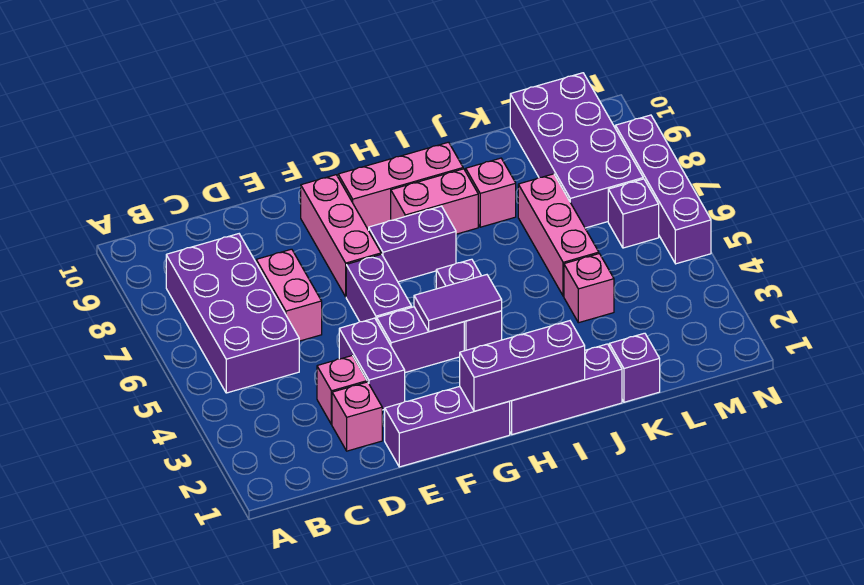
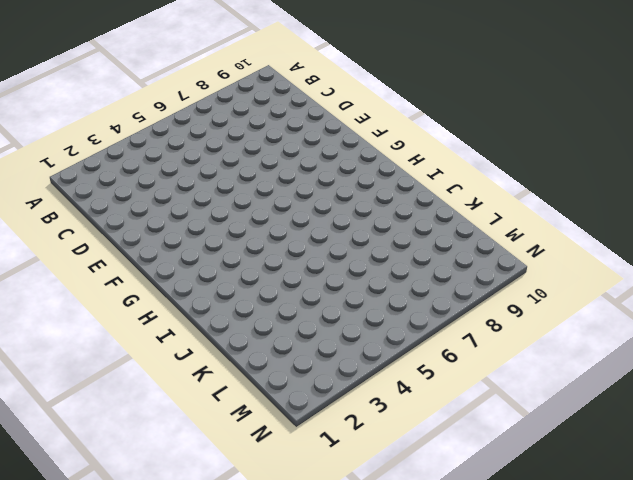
none -> purple 2x4 brick [166,234,299,393]
none -> pink 1x1 brick [332,382,382,451]
none -> pink 1x1 brick [317,356,367,425]

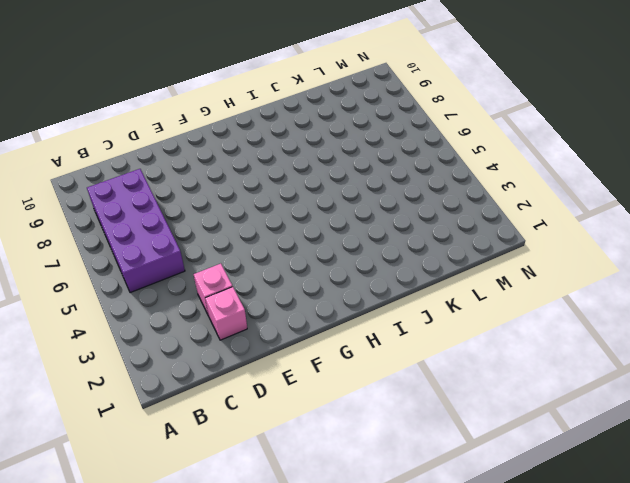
none -> pink 1x2 brick [256,249,322,341]
none -> purple 1x3 brick [385,386,510,467]
none -> purple 1x2 brick [339,318,405,410]

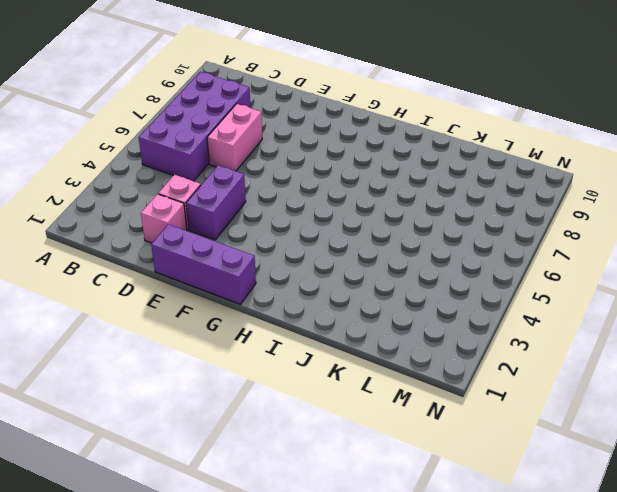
none -> purple 1x2 brick [377,307,464,373]
none -> purple 1x2 brick [346,254,412,322]
none -> pink 1x3 brick [301,175,381,297]

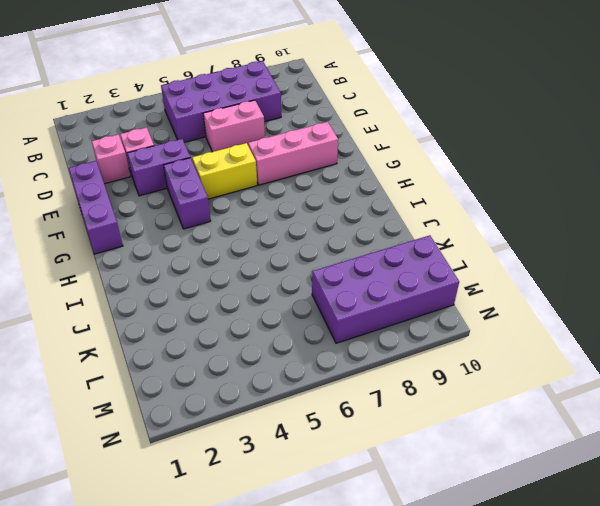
yellow 1x2 brick [192,143,257,199] -> purple 1x2 brick [346,254,412,322]
none -> purple 1x2 brick [369,206,456,282]
none -> pink 1x3 brick [338,142,463,229]
none -> purple 1x3 brick [509,344,622,435]

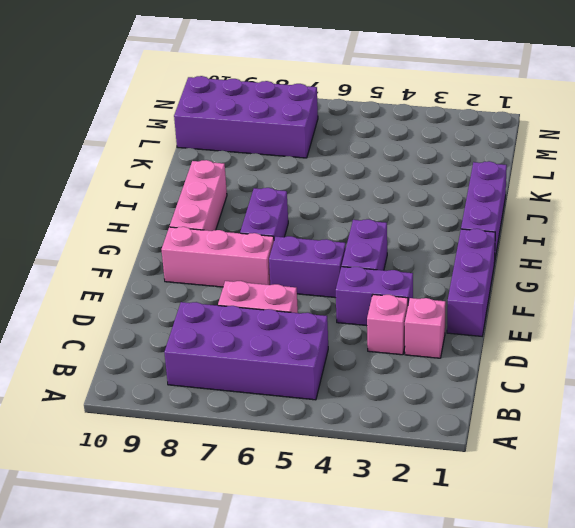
none -> purple 1x2 brick [436,259,502,351]
none -> pink 1x2 brick [391,169,478,234]
none -> pink 1x1 brick [466,158,516,227]

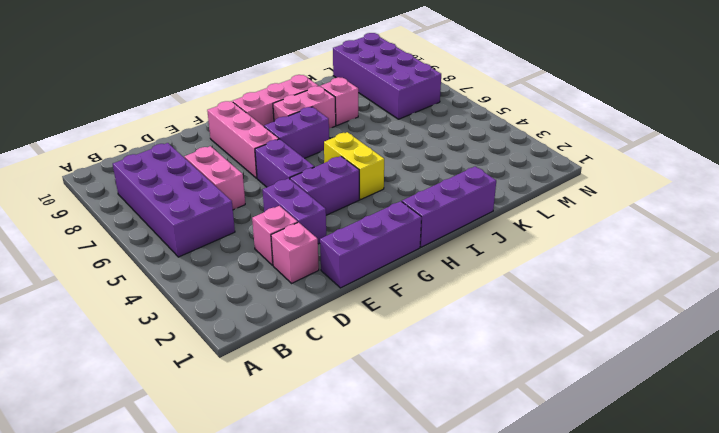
yellow 1x2 brick [324,132,384,200] -> purple 1x2 brick [436,259,502,351]
none -> purple 1x1 brick [609,333,660,402]
none -> pink 1x1 brick [564,254,614,323]
none -> pink 1x3 brick [518,174,599,296]

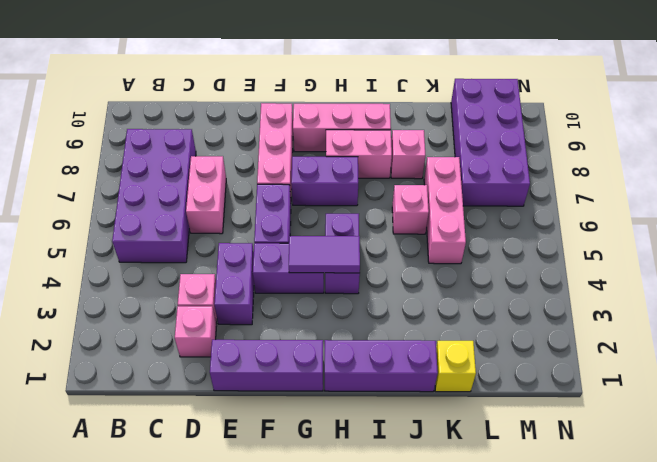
pink 1x1 brick [392,185,429,234] -> pink 1x1 brick moved to [564,254,614,323]
yellow 1x1 brick [435,341,476,392] -> purple 1x1 brick [609,333,660,402]
none -> purple 1x1 brick [608,179,659,248]
none -> purple 1x4 brick [615,115,711,264]
none -> purple 1x3 brick [460,321,585,411]

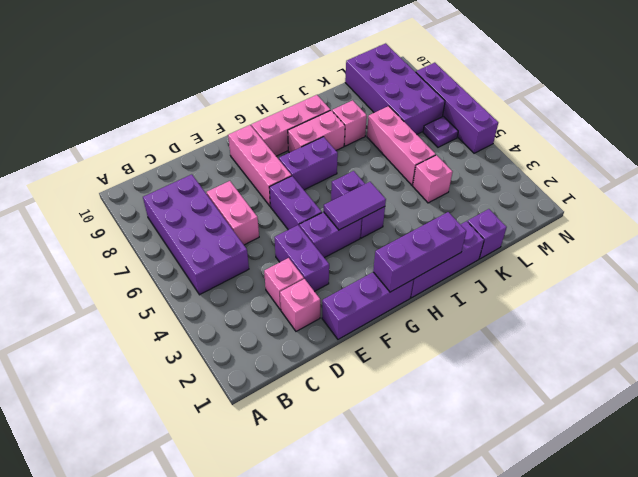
purple 1x1 plate [423,116,458,147] -> purple 1x1 brick [608,179,659,248]

